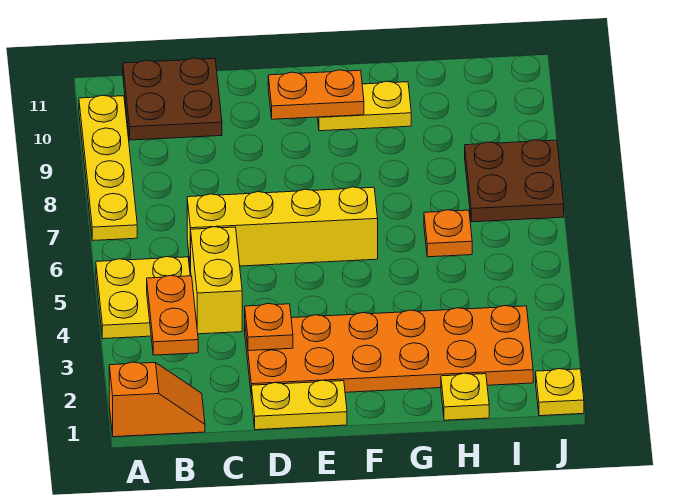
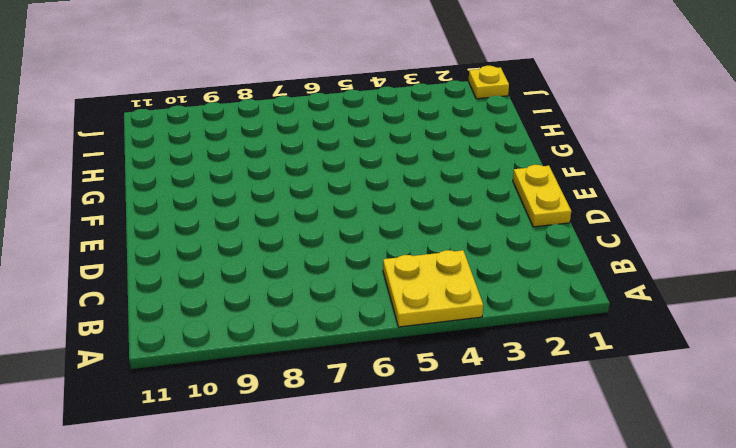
none -> orange 1x2 slope [109,362,205,437]
none -> yellow 1x4 plate [79,95,137,240]
none -> brown 2x2 plate [123,58,222,140]

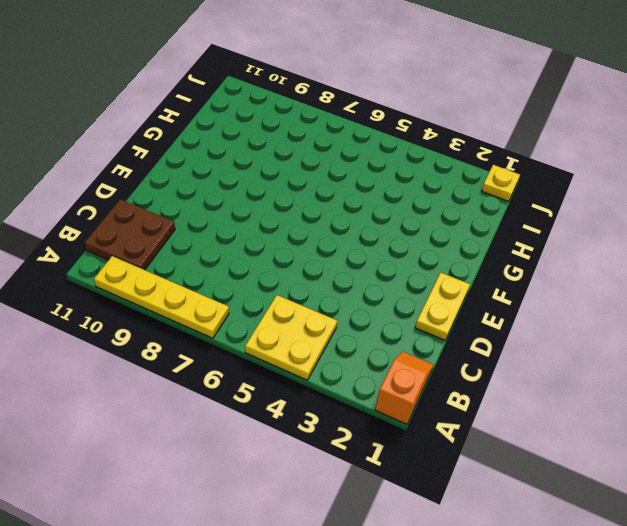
none -> yellow 1x2 brick [191,227,242,334]
none -> yellow 1x4 brick [187,187,378,268]
none -> orange 2x6 plate [245,306,533,392]

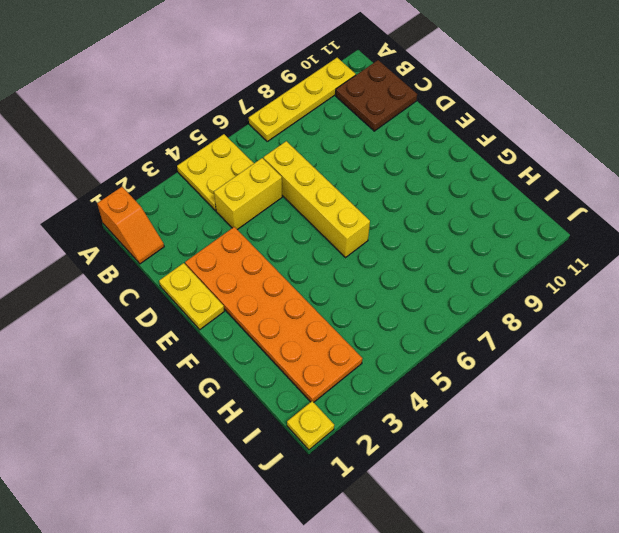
none -> yellow 1x2 plate [318,81,411,131]
none -> yellow 1x1 plate [441,373,489,420]
none -> orange 1x1 plate [424,210,472,257]

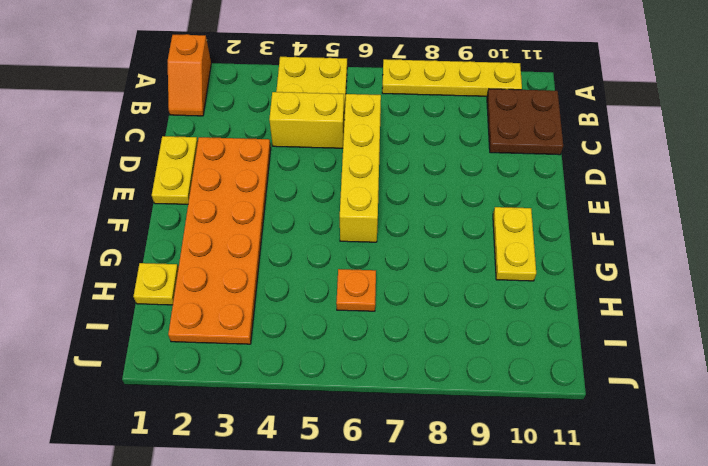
none -> brown 2x2 plate [465,140,564,222]
none -> yellow 1x1 plate [536,369,584,416]
none -> orange 1x2 plate [147,276,198,355]

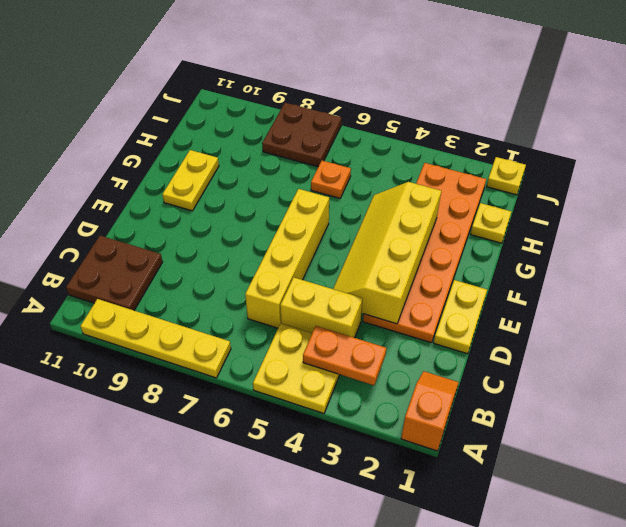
yellow 2x4 slope [333,182,441,324] -> orange 1x1 plate [245,304,293,351]
none -> orange 1x2 plate [268,70,364,119]

